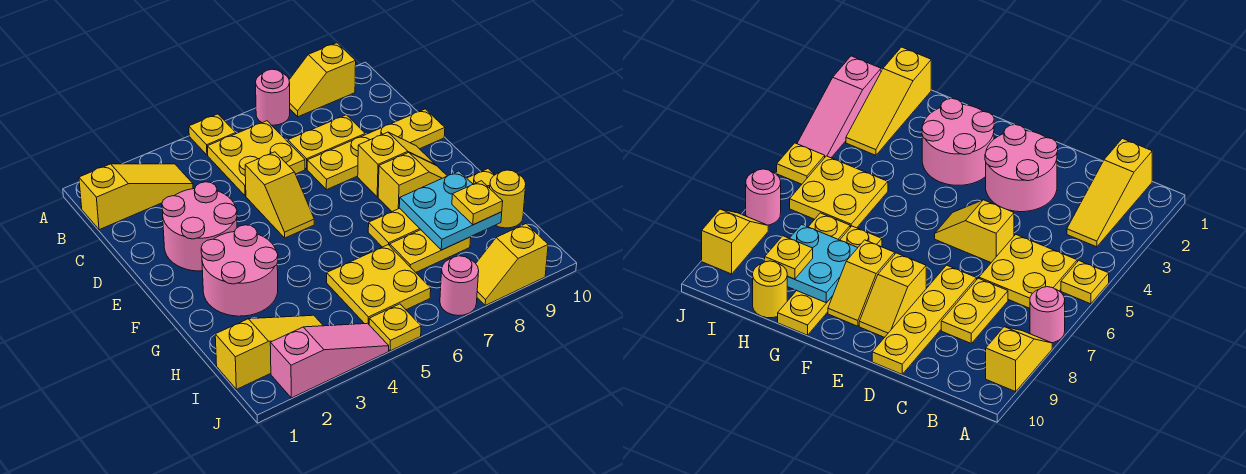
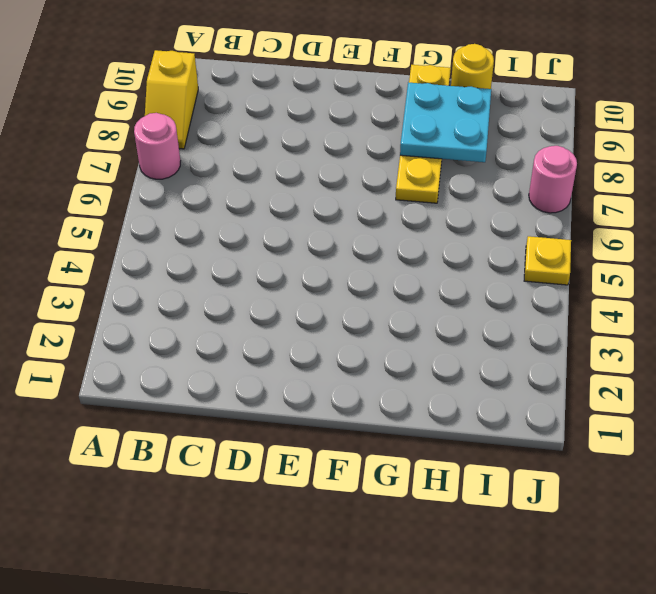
none -> yellow 1x1 plate [189,114,236,155]
none -> yellow 1x3 slope [79,164,193,230]
none -> yellow 2x2 plate [207,121,305,196]

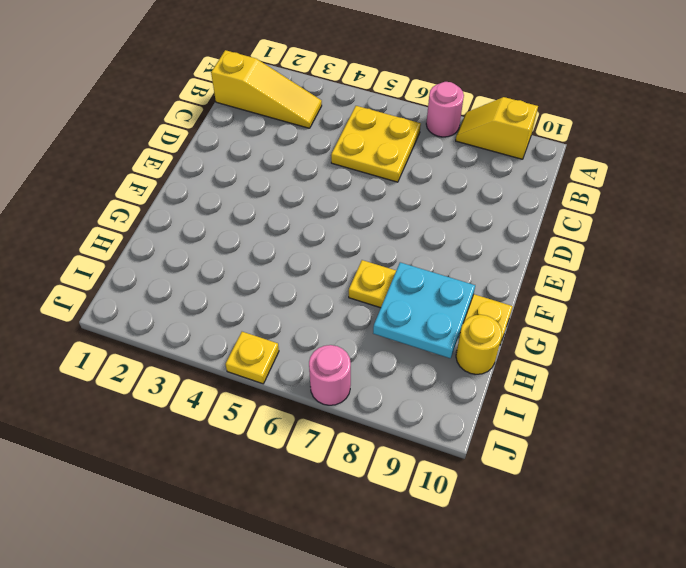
none -> yellow 1x1 plate [189,114,236,155]
none -> yellow 1x2 plate [288,115,365,169]
none -> pink 2x2 round brick [162,182,237,271]

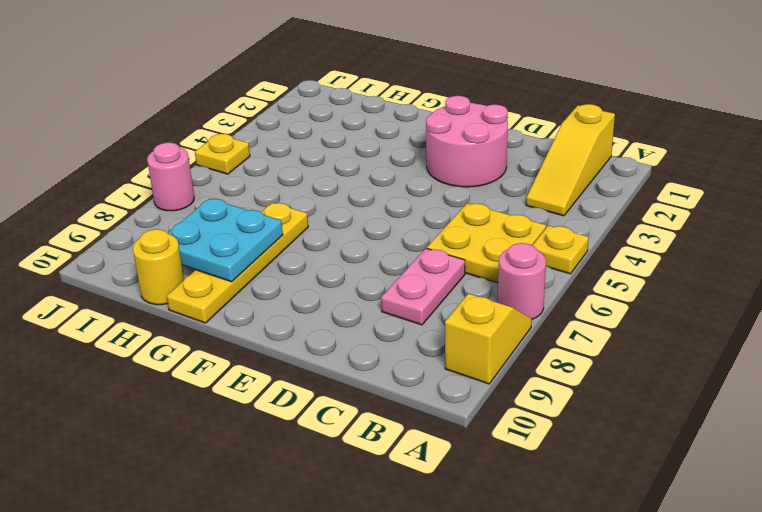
pink 1x2 plate [381,248,465,325] -> yellow 1x2 plate [288,115,365,169]
none -> yellow 1x2 slope [245,152,314,238]
none -> yellow 1x4 plate [307,109,445,190]
none -> yellow 1x2 slope [358,132,436,197]

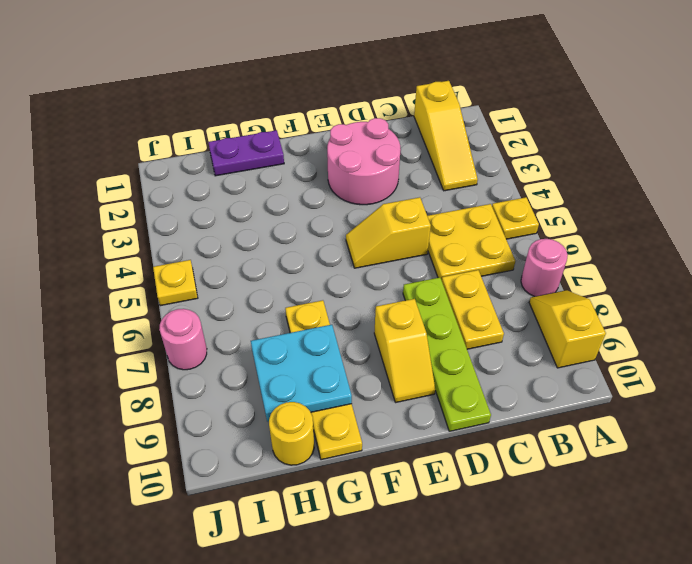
lime 1x4 plate [403,277,491,431] -> yellow 1x4 plate [307,109,445,190]
purple 1x2 plate [208,130,284,176] -> none
none -> pink 2x2 round brick [201,225,278,316]
none -> yellow 1x2 slope [378,153,447,212]
none -> yellow 2x2 plate [327,245,431,324]

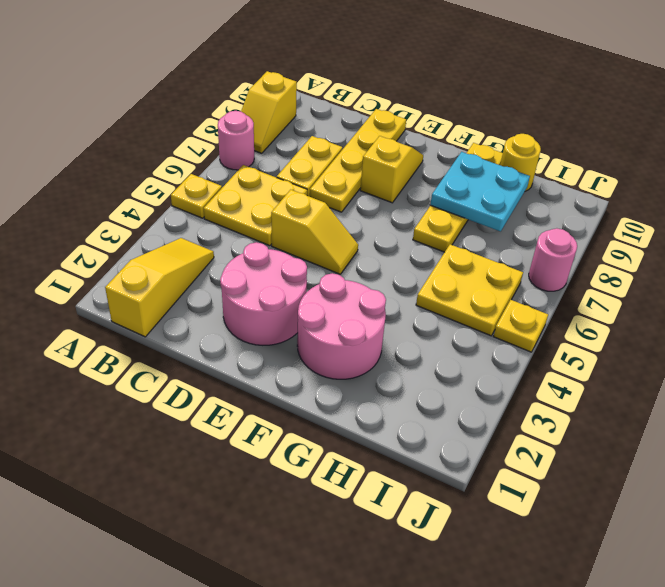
none -> yellow 1x2 slope [378,153,447,212]
none -> yellow 1x2 plate [390,230,471,272]
none -> yellow 1x3 slope [215,315,323,389]

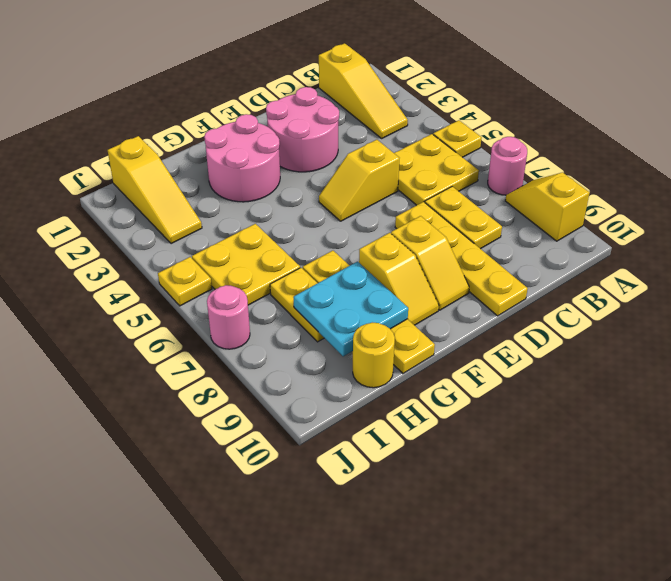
none -> pink 1x3 slope [270,323,389,398]
none -> yellow 1x2 slope [476,224,548,305]
none -> yellow 1x1 plate [452,181,503,225]

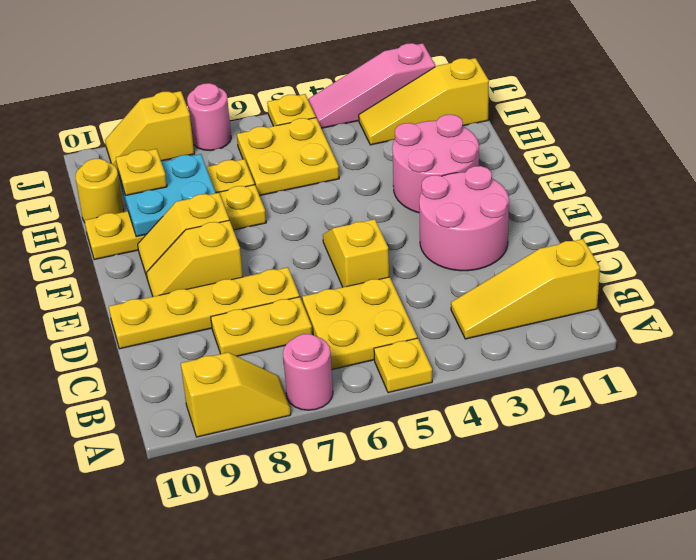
yellow 1x2 slope [105,91,194,170] -> yellow 1x2 slope turned to [476,224,548,305]

